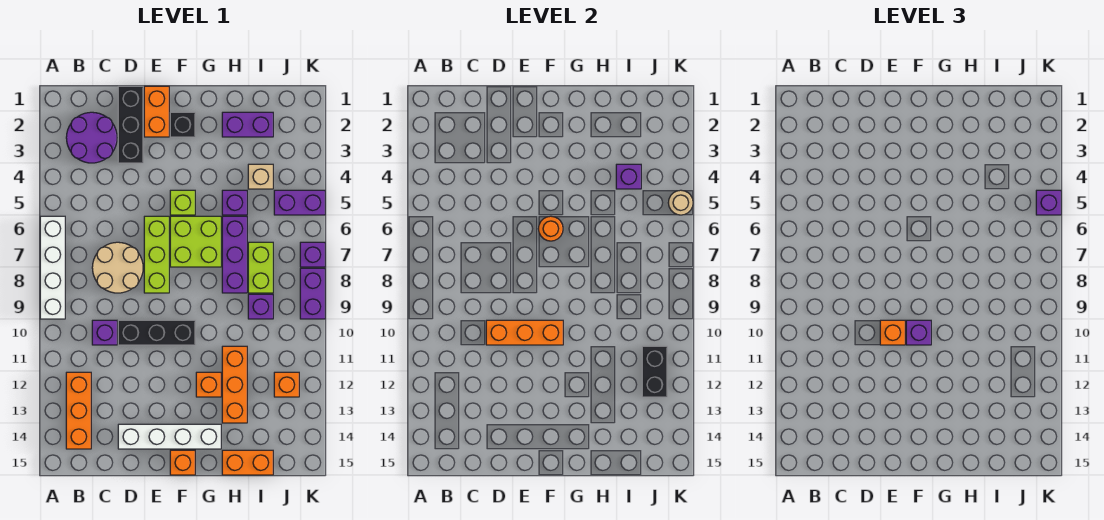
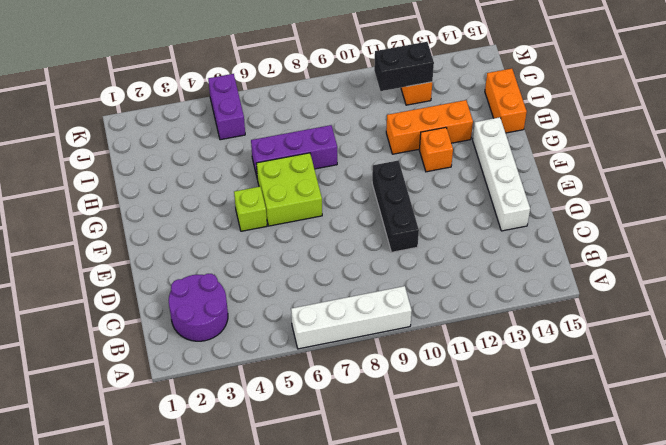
none -> orange 1x3 brick [66,372,91,449]
none -> tan 2x2 round brick [92,242,143,293]
none -> purple 1x1 brick [92,320,117,345]
none -> black 1x3 brick [118,86,143,163]

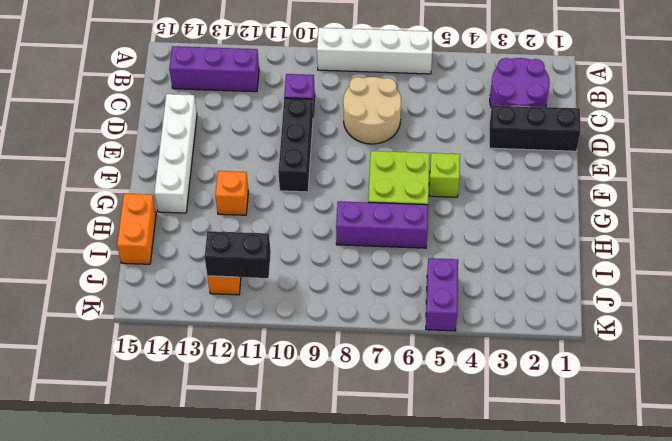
purple 1x3 brick [169,46,259,92] -> orange 1x3 brick [66,372,91,449]
none -> orange 1x2 brick [144,86,169,137]
none -> lime 1x3 brick [144,216,169,293]
none -> black 1x1 brick [170,112,195,137]
none -> orange 1x1 brick [170,450,195,475]

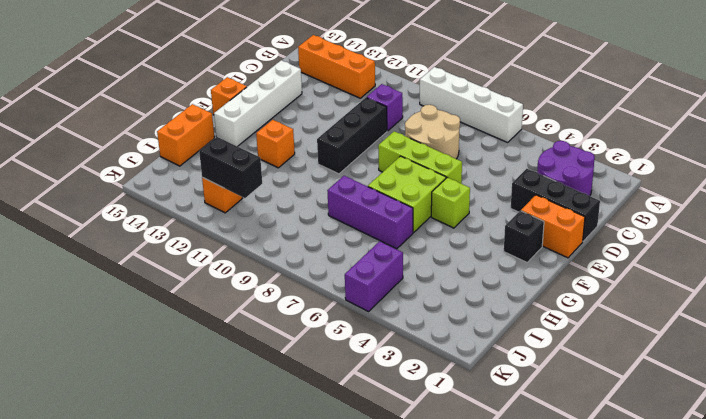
none -> purple 1x2 brick [222,112,273,137]
none -> purple 1x1 brick [222,190,247,215]
none -> orange 1x3 brick [222,346,247,423]
none -> tan 1x1 brick [248,164,273,189]

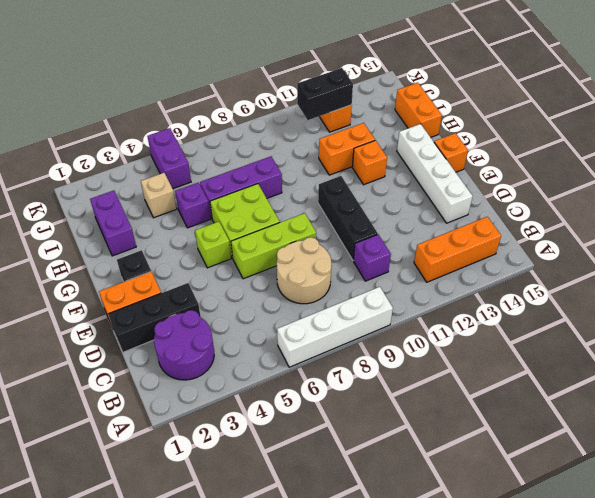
orange 1x2 brick [319,123,375,175] -> orange 1x3 brick [222,346,247,423]
none -> lime 1x2 brick [248,242,273,293]
none -> purple 1x1 brick [248,294,273,319]
none -> purple 1x1 brick [300,242,325,267]
none -> purple 1x2 brick [300,268,325,319]

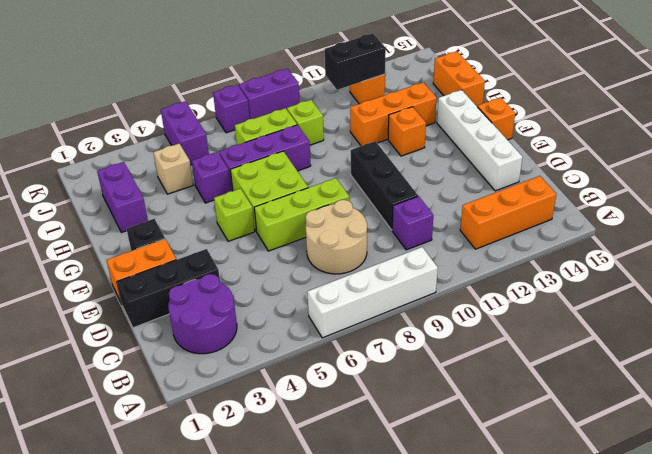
lime 1x1 brick [287,100,324,145] -> purple 1x1 brick [248,294,273,319]
none -> orange 1x3 brick [486,320,563,345]
none -> orange 1x1 round brick [538,216,563,241]
none -> purple 1x1 brick [616,164,641,189]
none -> tan 1x1 round brick [668,190,693,215]

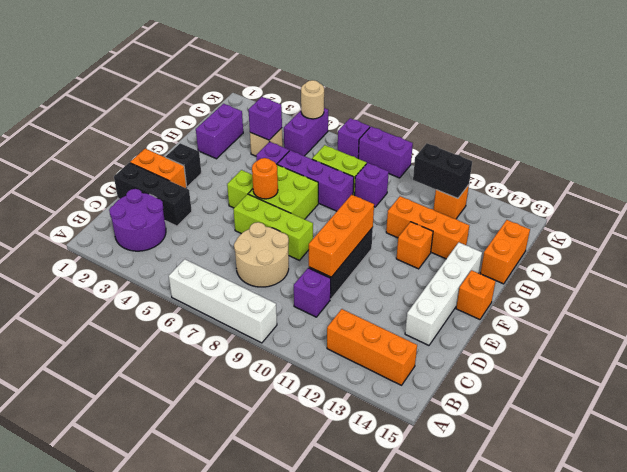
none -> orange 1x1 brick [880,320,905,345]
none -> purple 1x1 brick [906,320,931,345]
none -> purple 1x1 brick [1036,190,1061,215]

